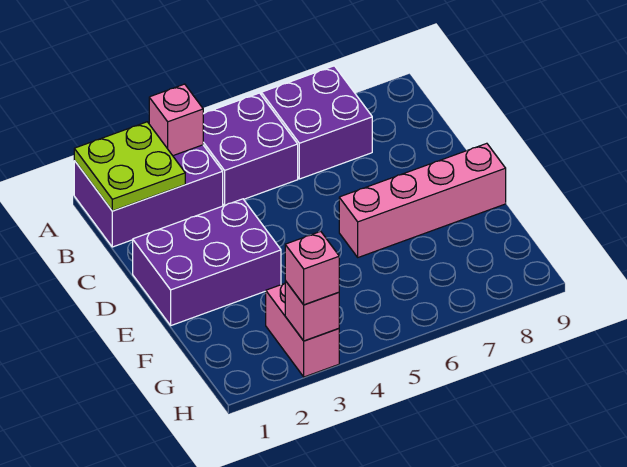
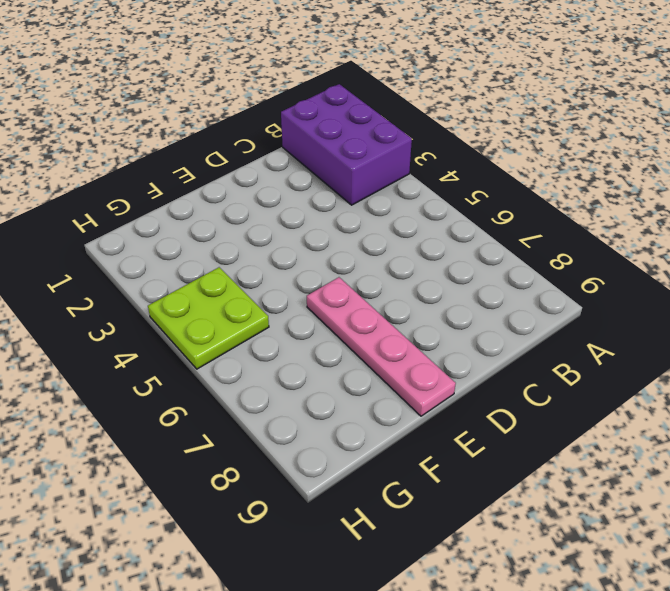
pink 1x4 plate [307,277,456,416] -> pink 1x4 brick [339,143,506,257]
lime 2x2 plate [148,267,269,369] -> lime 2x2 plate moved to [74,122,185,211]
none -> purple 2x2 brick [203,93,298,206]
none -> purple 2x2 brick [261,66,372,179]

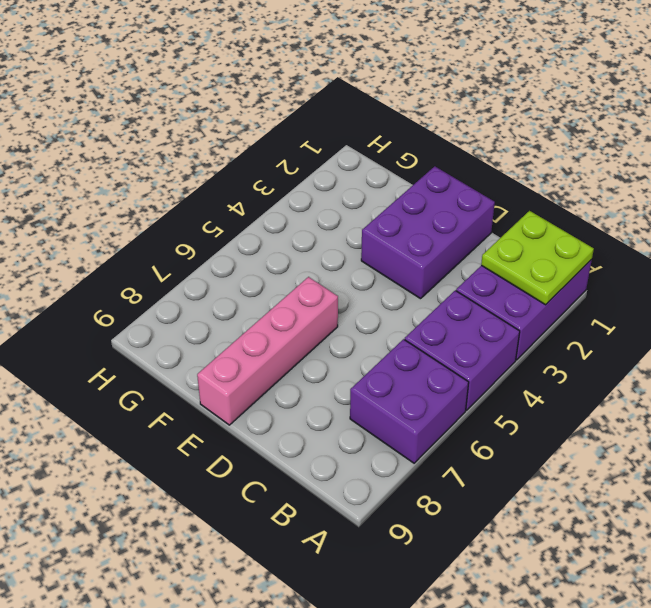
none -> pink 1x2 brick [266,284,339,377]
none -> pink 1x1 brick [149,84,203,156]

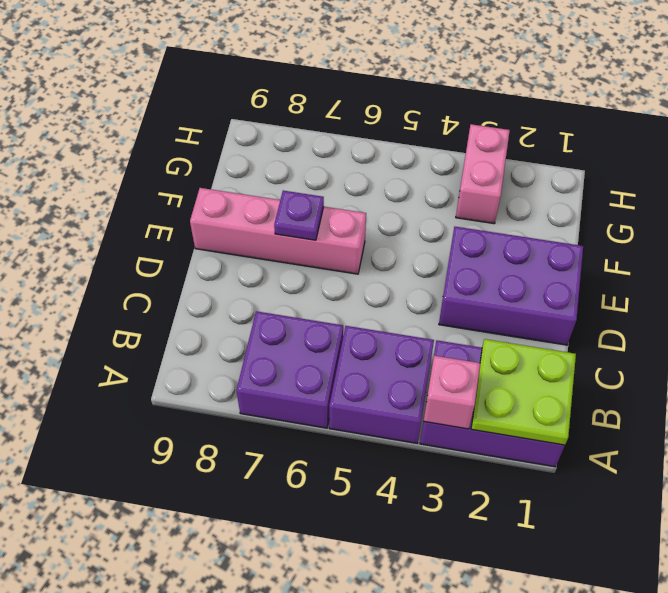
purple 1x1 plate [274,191,324,240] -> none
none -> pink 1x1 brick [285,281,339,341]
none -> pink 1x1 brick [285,231,339,305]

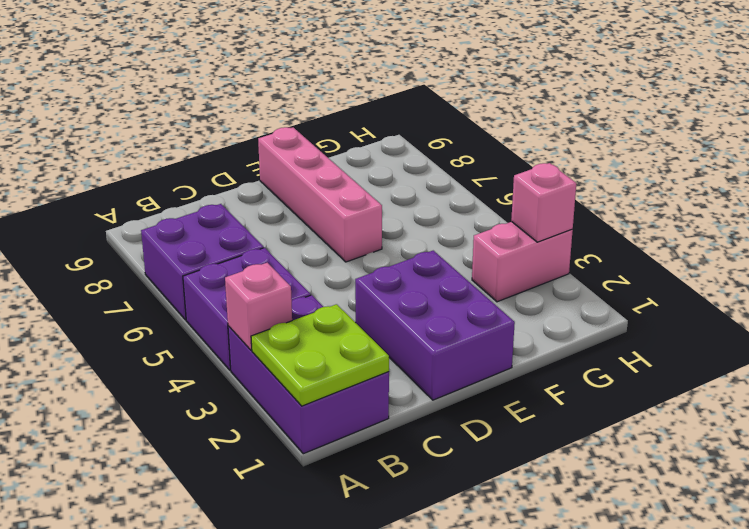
none -> pink 1x1 brick [285,231,339,305]

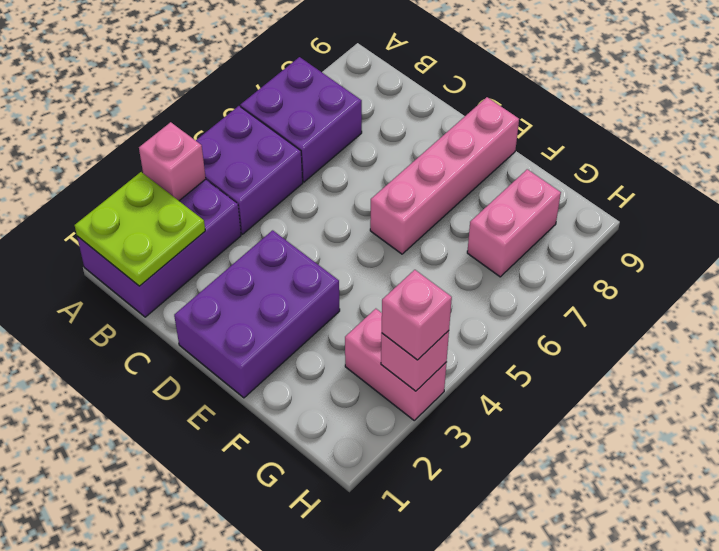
pink 1x2 brick [467,169,561,277] -> none

